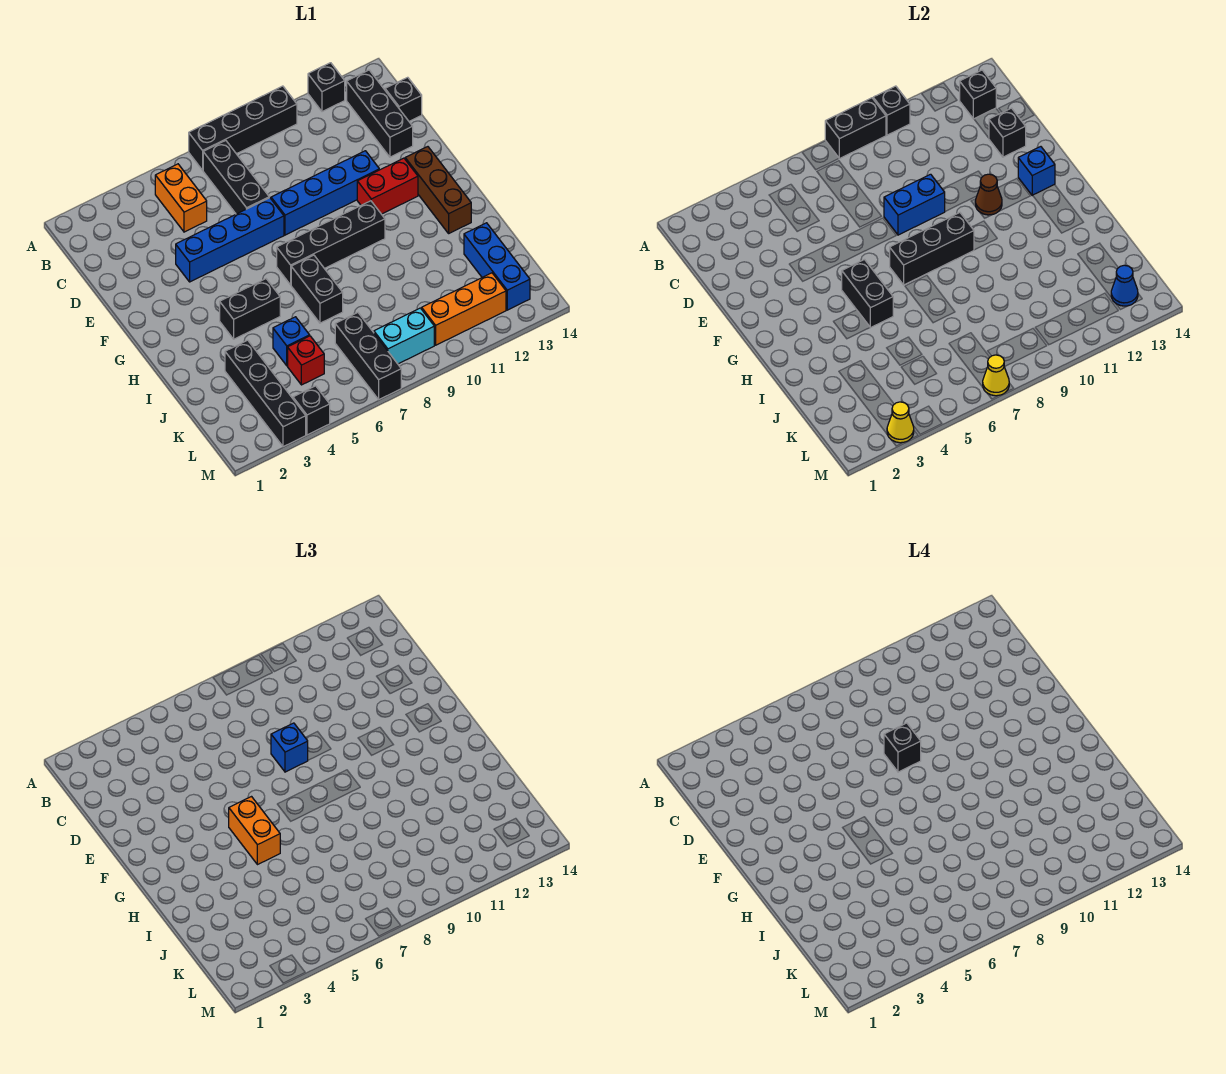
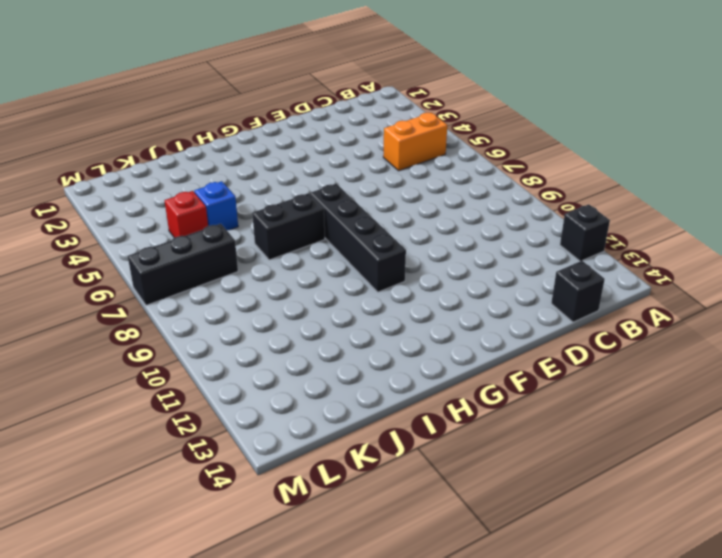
none -> black 1x4 brick [189,86,297,170]
none -> black 1x3 brick [203,141,269,214]
none -> black 1x3 brick [347,70,413,157]
none -> blue 1x4 brick [176,198,284,282]

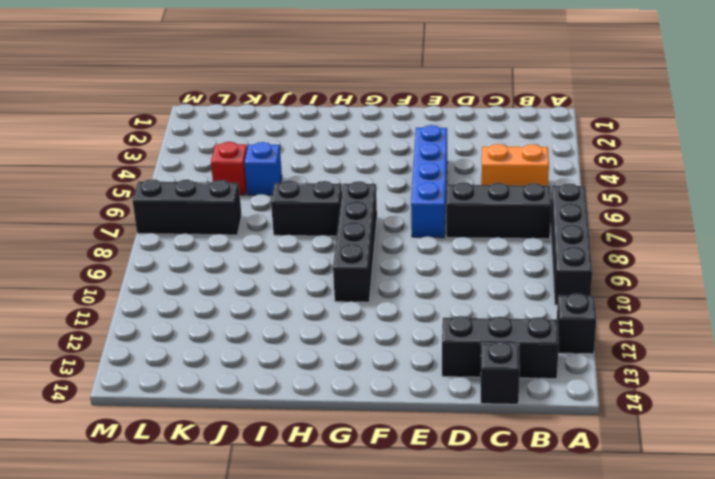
none -> blue 1x4 brick [271,151,379,235]
none -> red 1x2 brick [357,158,418,214]
none -> brown 1x3 brick [405,147,471,233]
none -> black 1x2 brick [220,279,280,339]

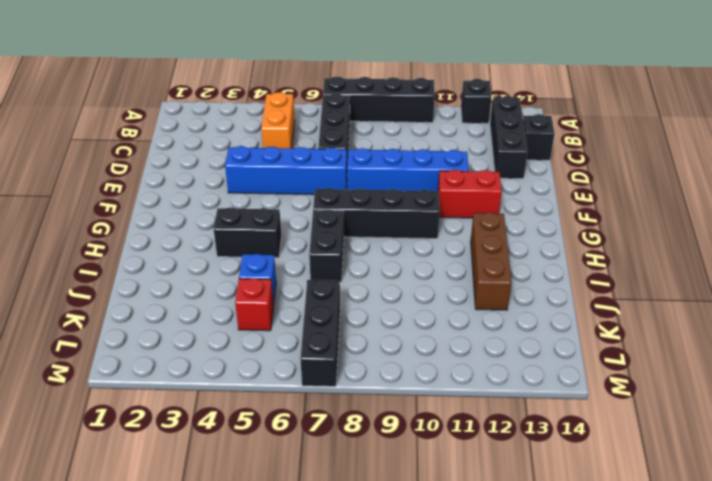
brown 1x3 brick [471,212,512,310] -> brown 1x3 brick moved to [405,147,471,233]
none -> black 1x4 brick [225,340,306,447]
none -> blue 1x3 brick [464,223,530,310]
none -> cyan 1x2 brick [374,308,434,364]
none -> orange 1x3 brick [422,273,506,345]

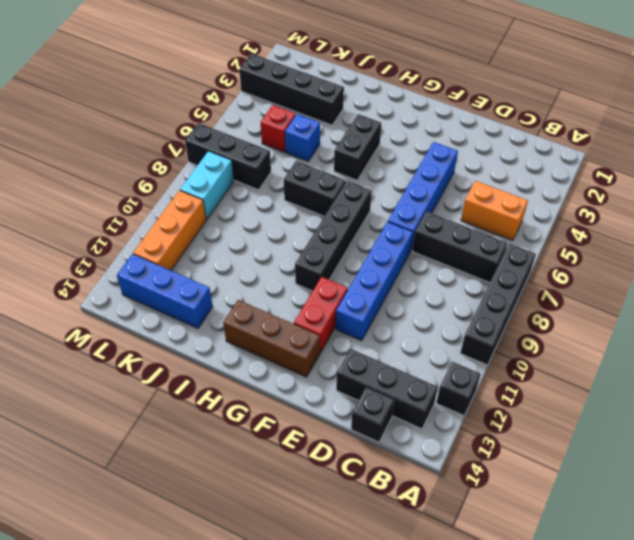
none -> black 1x1 brick [293,386,330,435]
none -> black 1x2 brick [825,98,886,159]
none -> black 1x1 brick [873,86,910,135]
none -> black 1x1 brick [960,70,996,119]

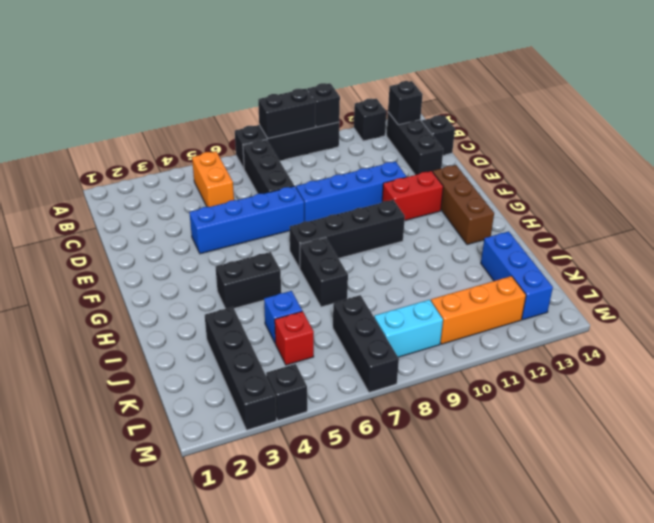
none -> black 1x1 brick [989,108,1026,157]
none -> blue 1x2 brick [884,174,945,235]
none -> brown 1x1 cone [975,174,1002,215]
none -> blue 1x1 brick [1018,147,1055,195]

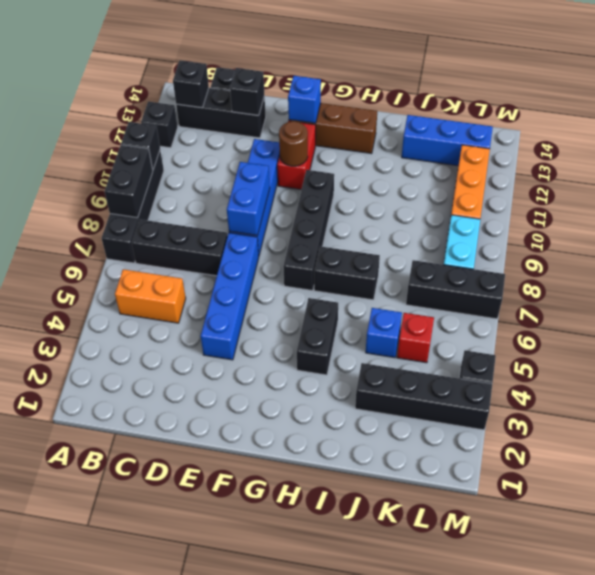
brown 1x1 round brick [279,121,308,166] -> brown 1x1 cone [975,174,1002,215]
none -> black 1x2 brick [842,260,893,328]
none -> black 1x3 brick [890,213,974,285]
none -> blue 1x1 cone [1111,265,1138,306]
none -> yellow 1x1 cone [887,402,914,443]

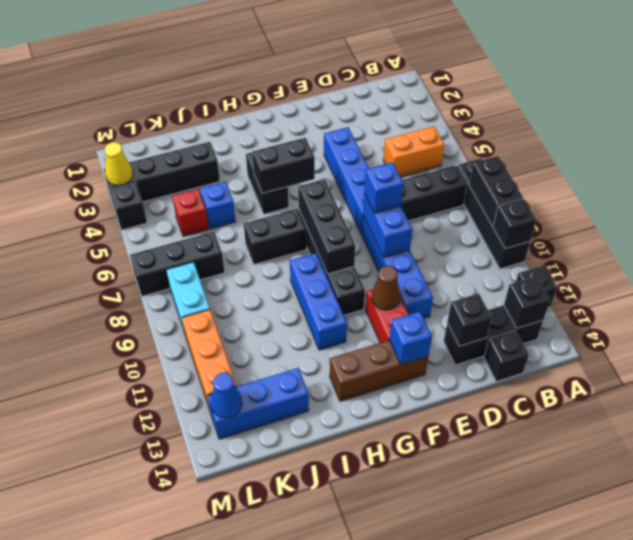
blue 1x3 brick [290,253,347,350] -> none
none -> yellow 1x1 cone [983,355,1009,396]
none -> orange 1x2 brick [229,797,280,865]
none -> black 1x1 brick [884,723,921,772]

